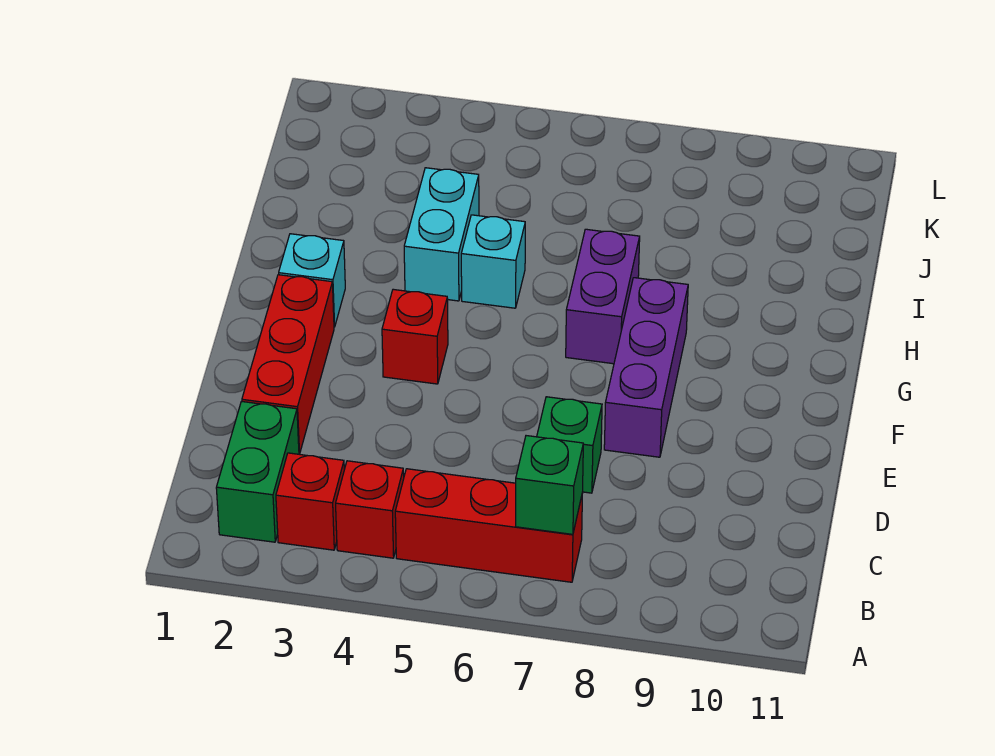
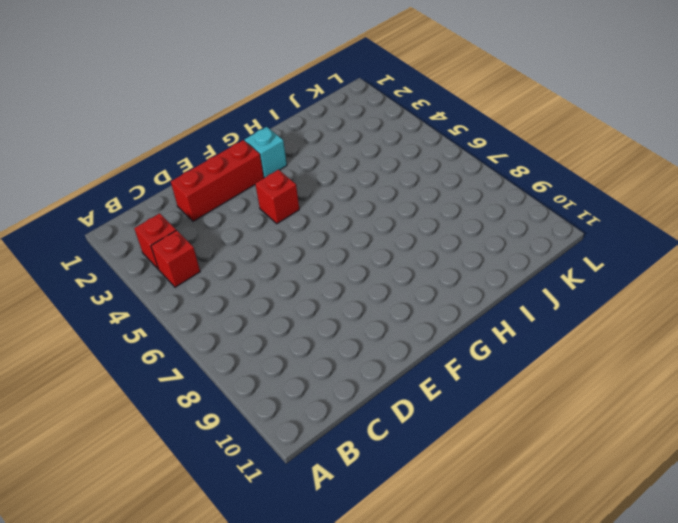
none -> green 1x2 brick [216,402,299,542]
none -> red 1x3 brick [395,469,582,582]
none -> green 1x1 brick [537,397,602,493]

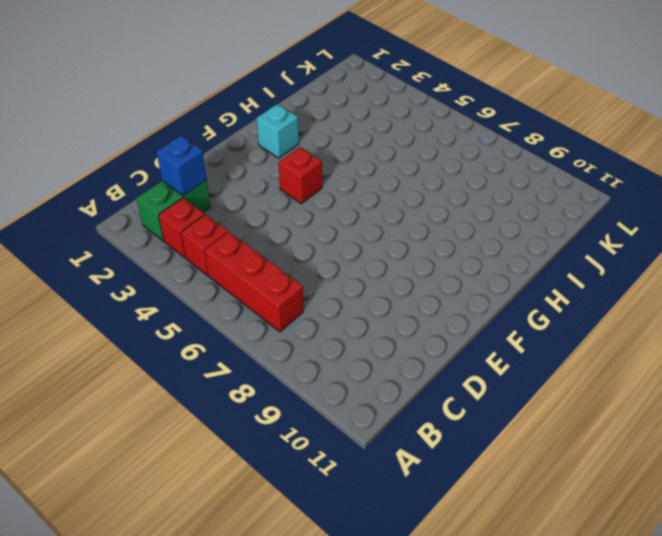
blue 1x1 brick [157,136,207,196] -> none
none -> red 1x3 brick [242,275,334,454]
none -> green 1x1 brick [537,397,602,493]
none -> purple 1x3 brick [604,278,688,457]

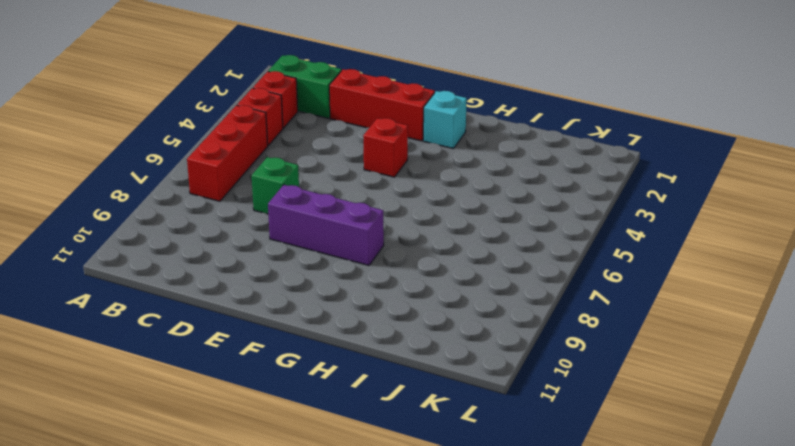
none -> purple 1x2 brick [566,229,640,364]
none -> cyan 1x2 brick [404,168,479,301]
none -> cyan 1x1 brick [461,215,525,308]

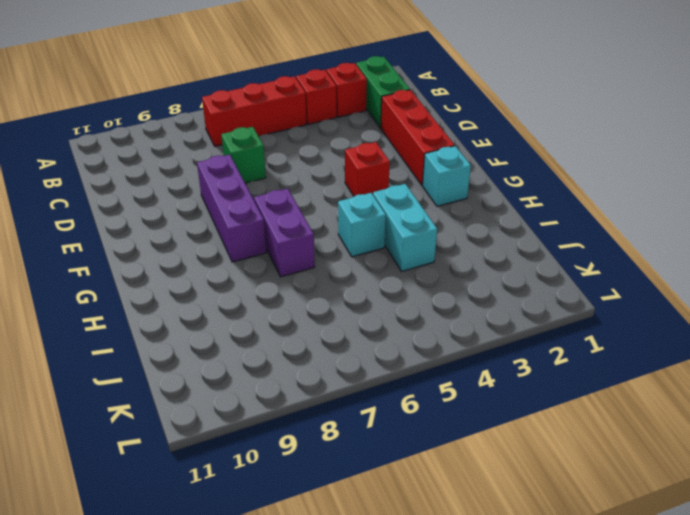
none -> green 1x1 brick [516,436,583,534]

